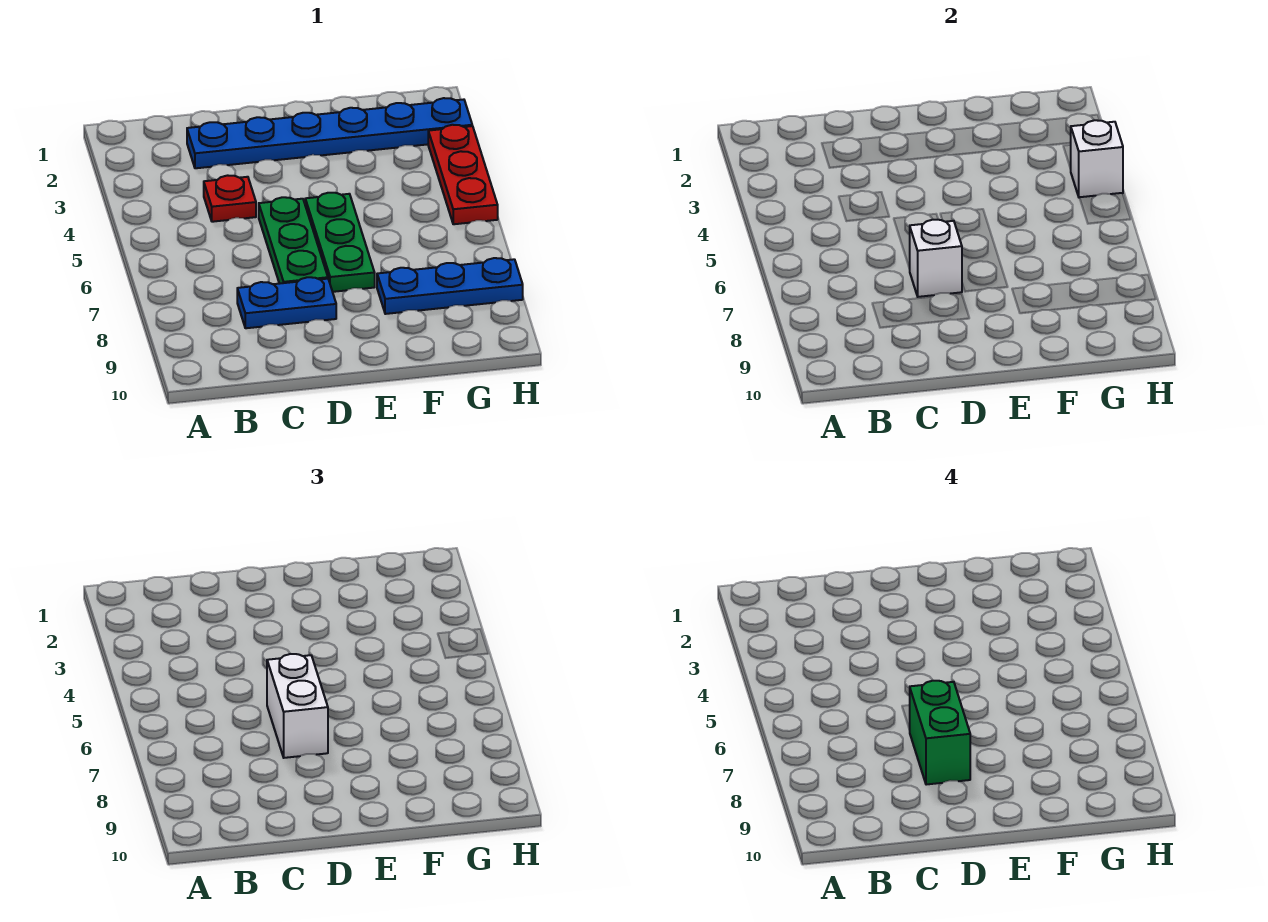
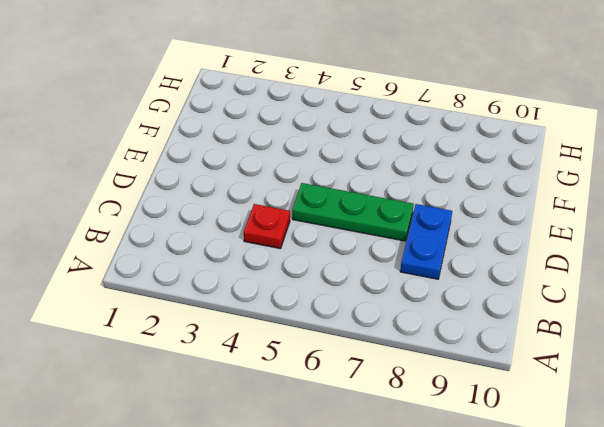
none -> blue 1x6 plate [187,98,472,168]
none -> green 1x3 plate [305,193,375,292]

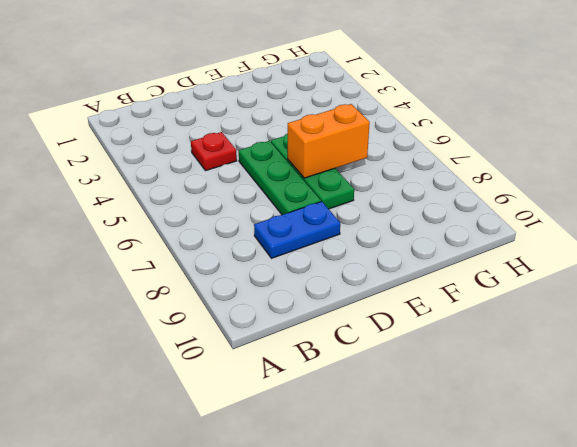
orange 1x2 brick [288,104,370,178] -> none
none -> blue 1x6 plate [187,98,472,168]
none -> blue 1x3 plate [377,258,523,314]

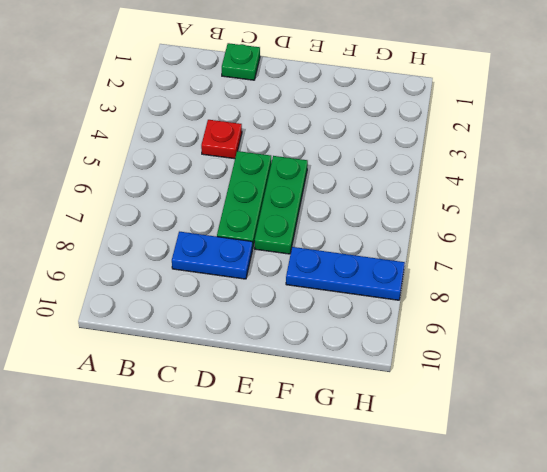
green 1x1 plate [222,43,260,80] -> none
none -> blue 1x6 plate [187,98,472,168]
none -> red 1x3 plate [428,125,498,224]

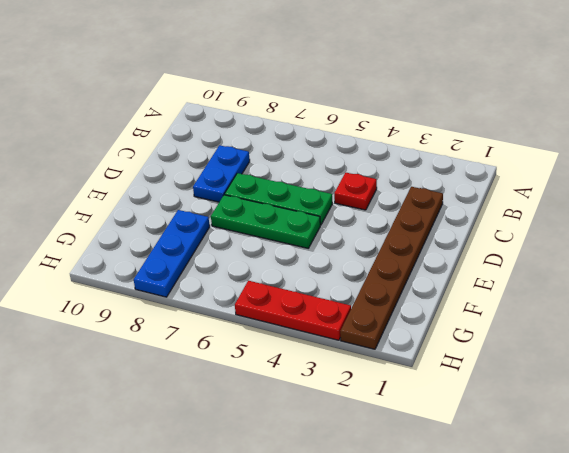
brown 1x6 plate [340,187,443,349] -> blue 1x6 plate [187,98,472,168]
none -> white 1x1 brick [909,220,962,297]
none -> white 1x1 brick [1070,120,1123,198]

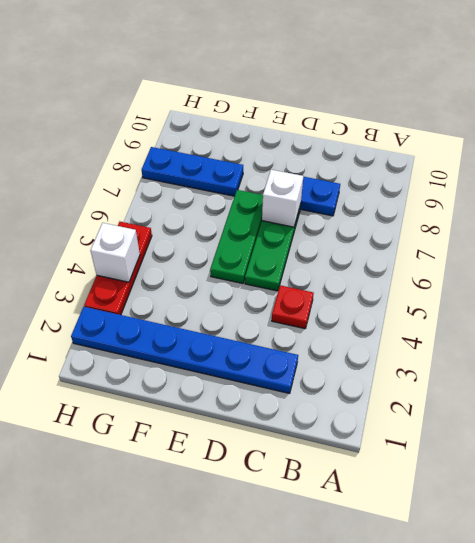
none -> white 1x2 brick [267,654,328,758]
none -> green 1x2 brick [909,681,970,785]

